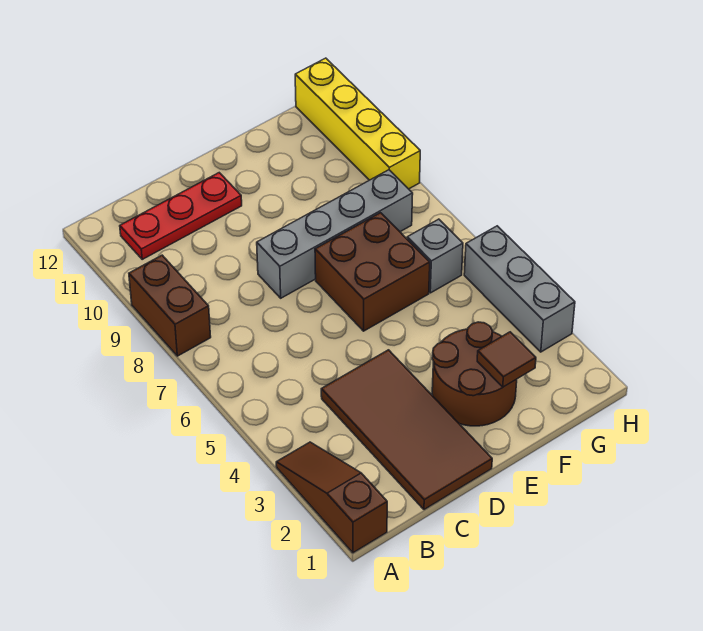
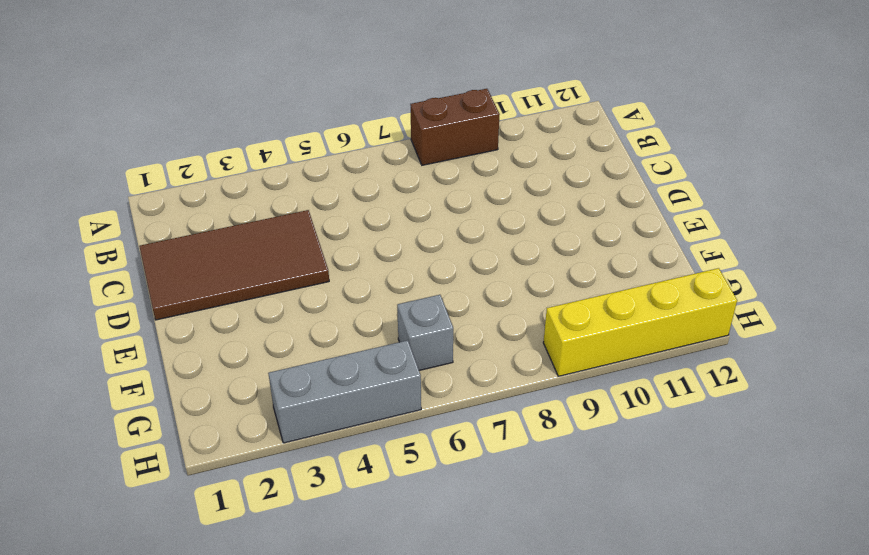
none -> brown 1x3 slope [276,442,387,553]
none -> red 1x3 plate [120,173,242,259]

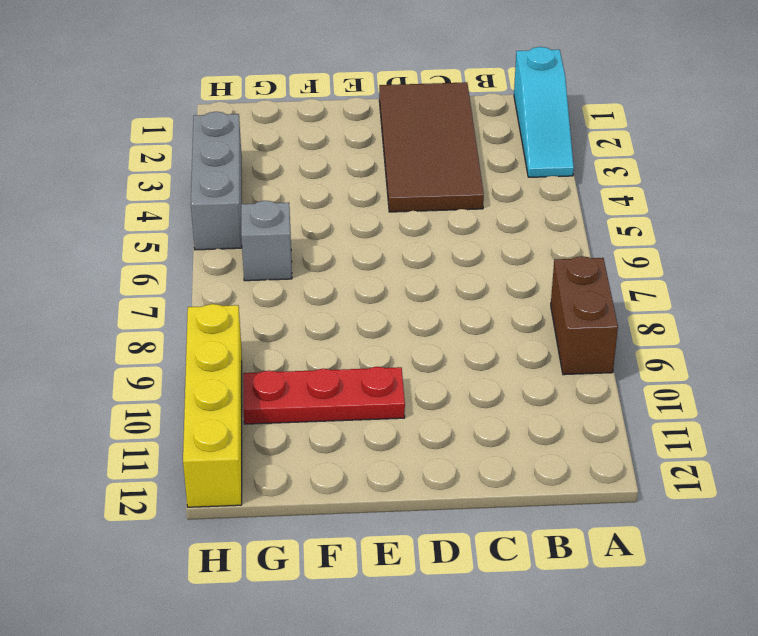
cyan 1x3 slope [514,47,574,177] -> brown 1x3 slope [276,442,387,553]
red 1x3 plate [243,367,405,424] -> red 1x3 plate moved to [120,173,242,259]
none -> grey 1x4 brick [257,170,413,298]
none -> brown 2x2 round brick [432,322,517,426]

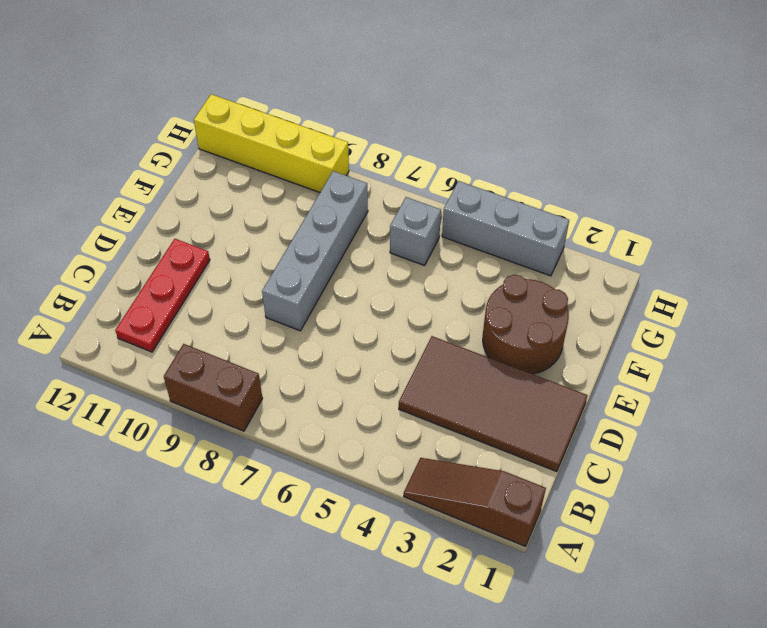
none -> brown 2x2 brick [315,213,430,331]
none -> brown 1x1 tile [477,332,536,387]

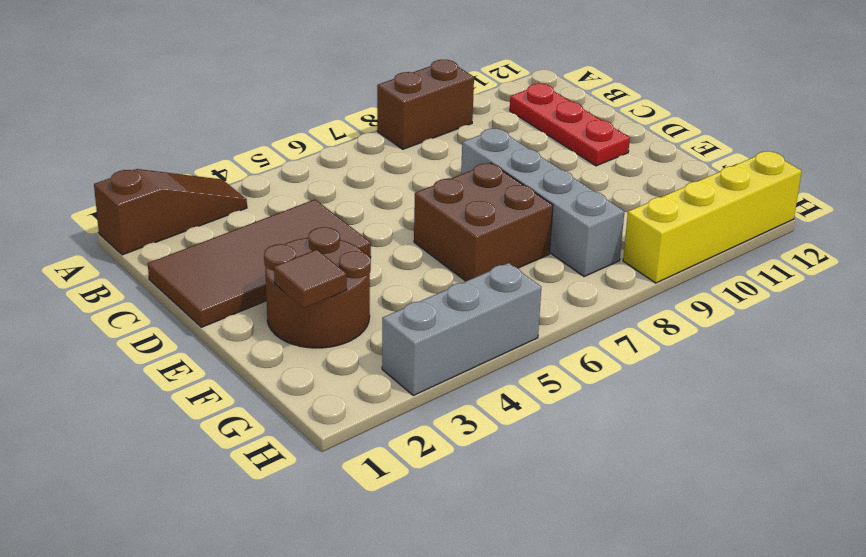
none -> grey 1x1 brick [407,219,463,293]

